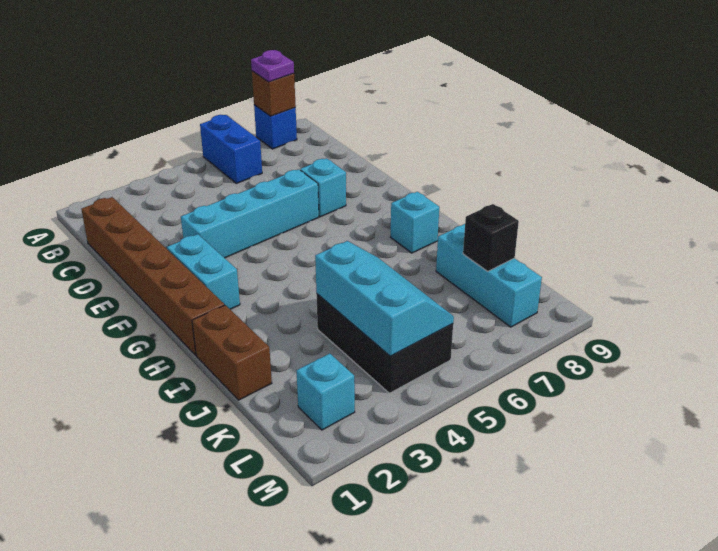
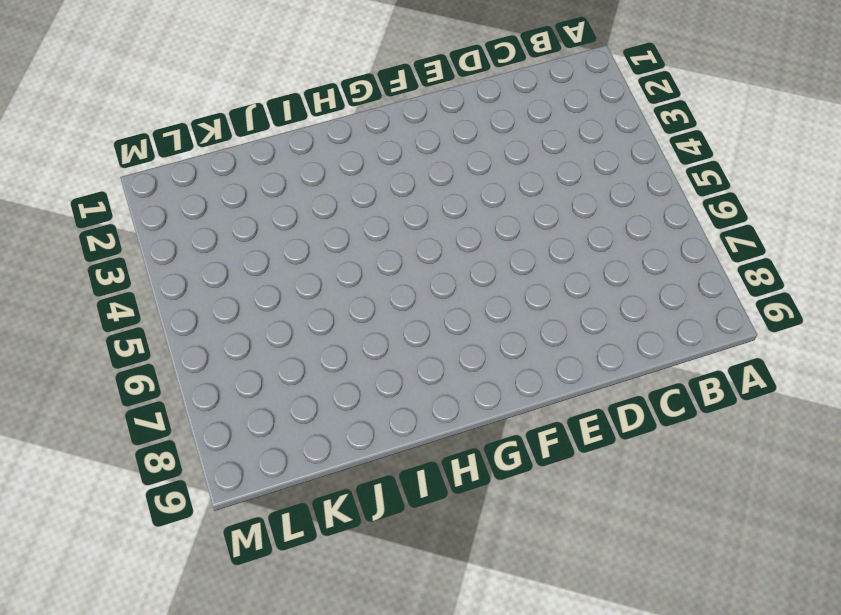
none -> blue 1x2 brick [200,115,262,183]
none -> blue 1x1 brick [254,105,297,149]
none -> brown 1x6 brick [81,197,224,355]

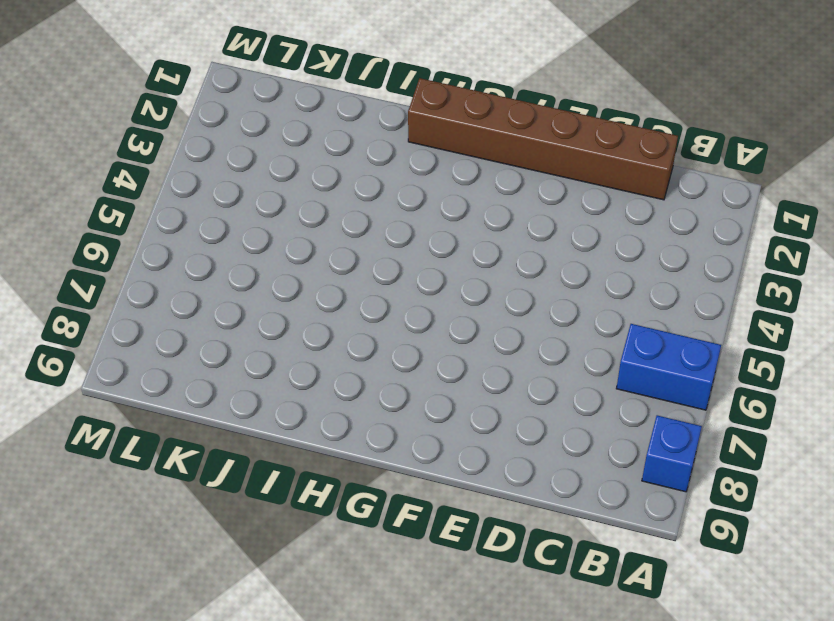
none -> cyan 1x4 brick [181,169,319,258]
none -> cyan 1x1 brick [300,158,346,217]
none -> cyan 1x2 brick [167,234,240,309]

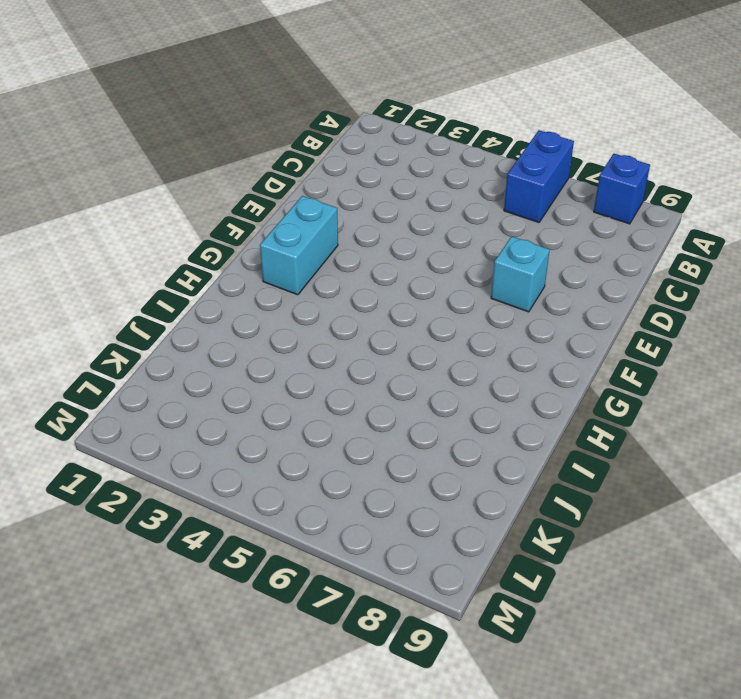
none -> brown 1x6 brick [81,197,224,355]
none -> cyan 1x4 brick [181,169,319,258]
none -> cyan 1x1 brick [391,192,439,253]

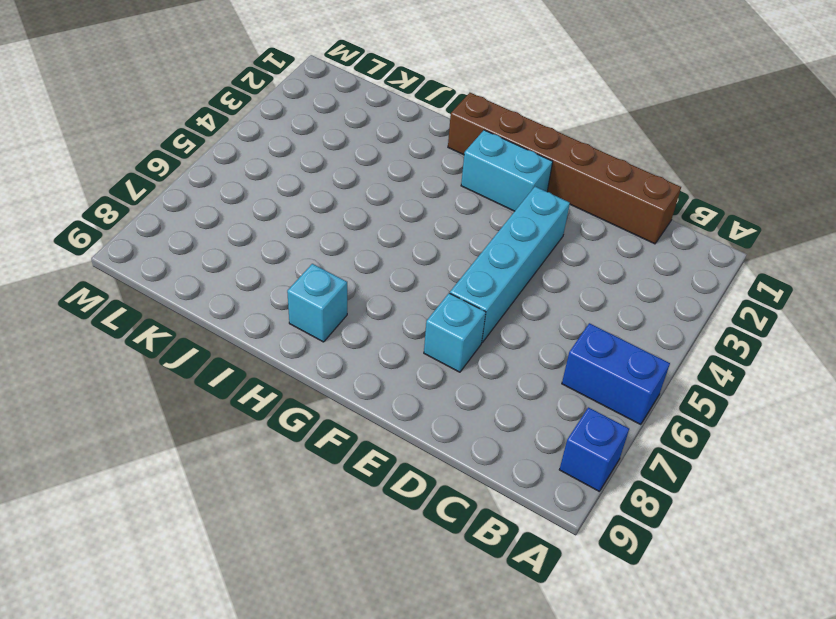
none -> brown 1x2 brick [192,305,272,400]
none -> black 2x3 brick [317,294,453,393]
none -> cyan 1x3 brick [436,224,542,327]

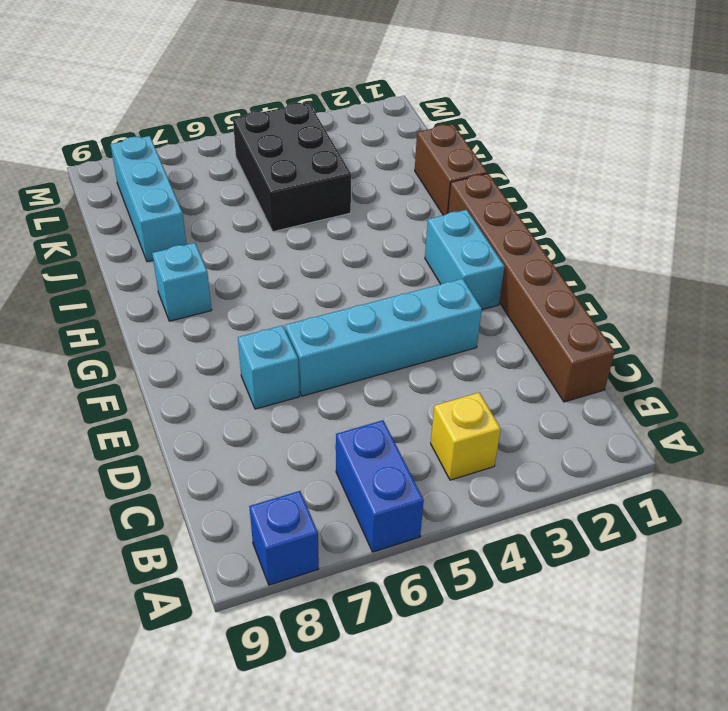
yellow 1x1 brick [431,393,501,480] -> none
none -> cyan 1x1 brick [297,353,355,430]
none -> brown 1x1 brick [252,71,296,116]
none -> cyan 2x3 slope [315,241,454,356]

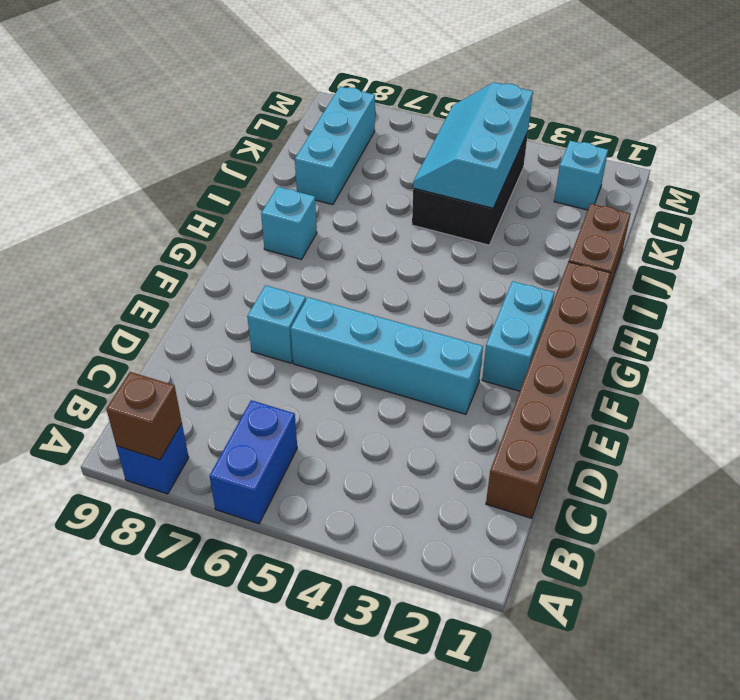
none -> black 1x1 brick [463,204,519,271]
none -> purple 1x1 plate [251,50,294,82]

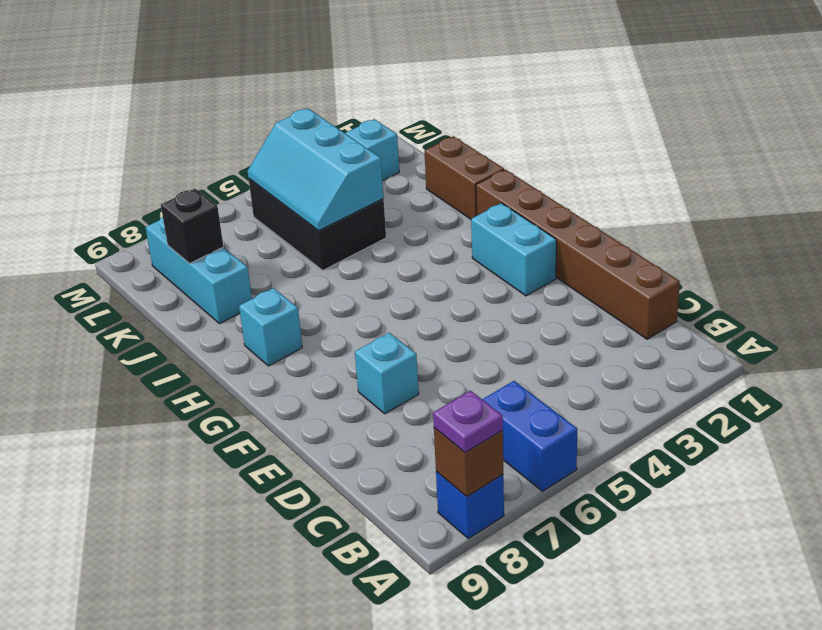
none -> cyan 1x4 brick [181,169,319,258]

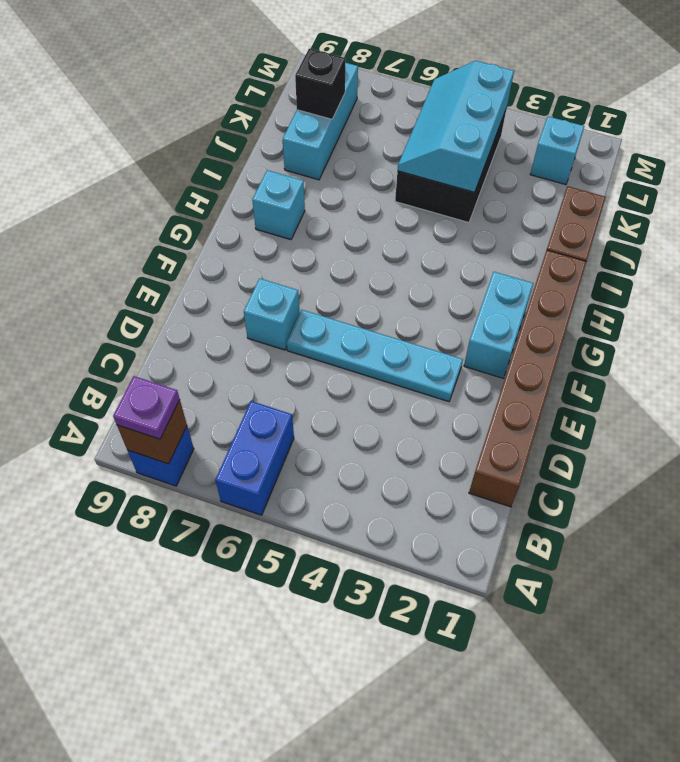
cyan 1x4 plate [287,310,463,402] -> cyan 1x4 brick [181,169,319,258]

